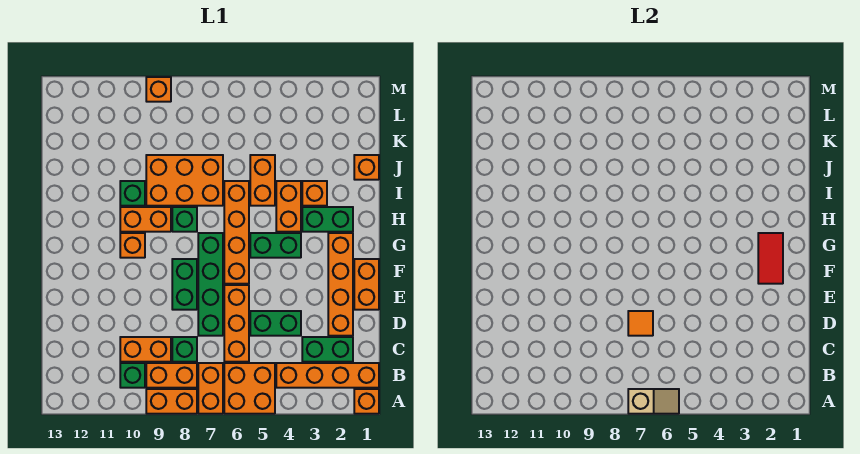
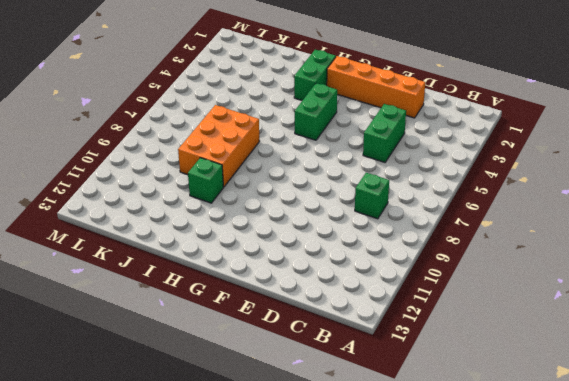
none -> orange 1x1 brick [354,389,379,414]
none -> orange 2x2 brick [224,363,275,414]
none -> orange 1x2 brick [198,363,223,414]
none -> orange 1x2 brick [146,389,197,414]

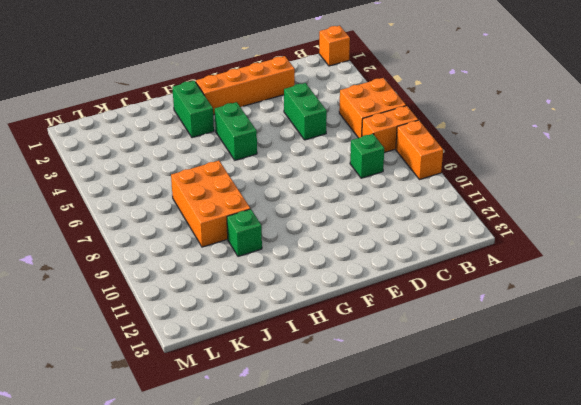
none -> orange 1x4 brick [276,363,379,388]
none -> orange 1x2 brick [146,363,197,388]
none -> green 1x1 brick [120,363,145,388]
none -> green 1x2 brick [302,337,353,362]

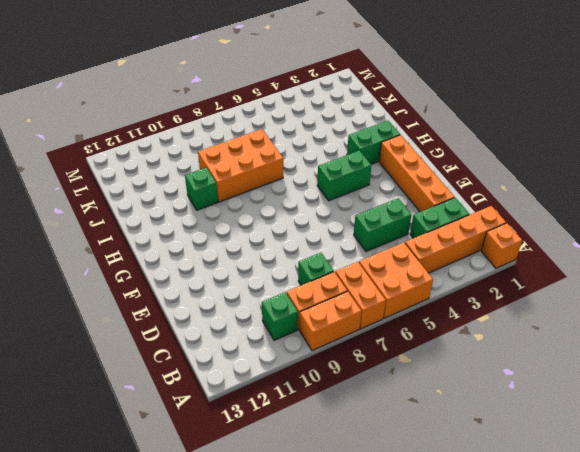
none -> orange 1x3 brick [224,285,249,362]
none -> orange 1x2 brick [120,337,171,362]
none -> green 1x4 brick [198,233,223,336]
none -> orange 1x2 brick [354,259,379,310]

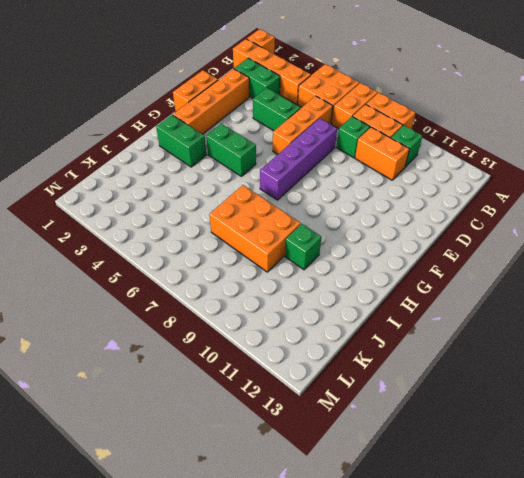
purple 1x4 brick [260,118,337,200] -> green 1x4 brick [198,233,223,336]
none -> green 1x2 brick [172,259,197,310]
none -> orange 1x4 brick [224,181,249,284]
none -> orange 1x1 brick [120,233,145,258]
none -> orange 1x2 brick [276,181,301,232]

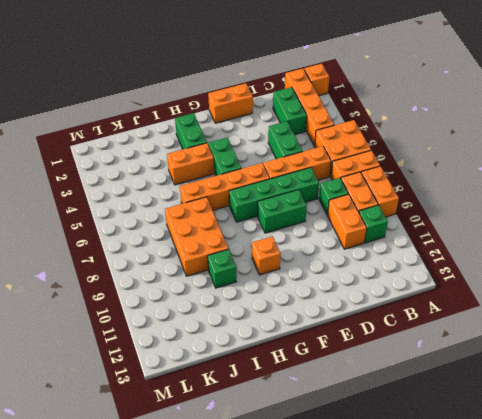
none -> orange 1x4 brick [328,233,353,336]
none -> green 1x1 brick [172,207,197,232]
none -> orange 1x2 brick [120,207,171,232]
none -> orange 1x1 brick [302,181,327,206]

